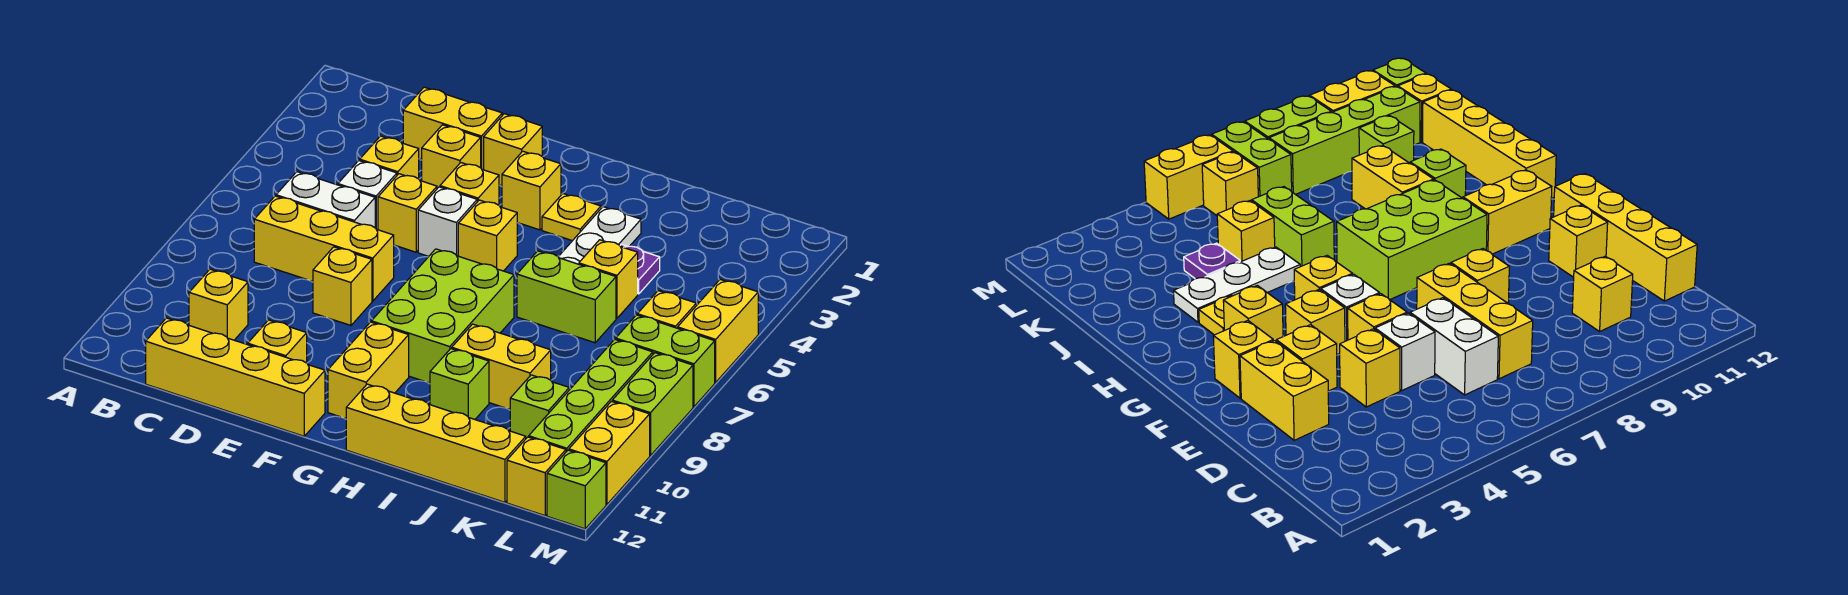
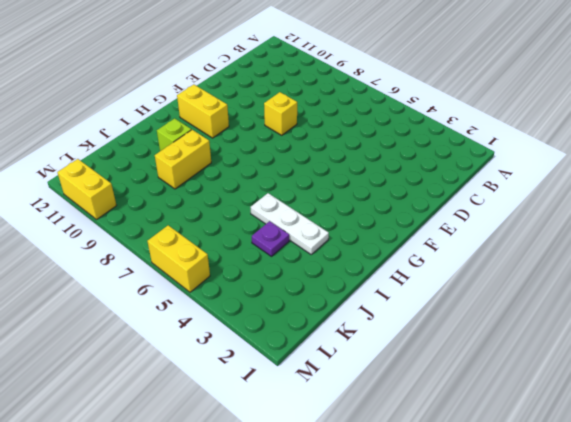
none -> white 1x2 brick [276,172,375,228]
none -> yellow 1x3 brick [254,196,394,301]
none -> yellow 1x1 brick [189,269,248,340]
none -> yellow 1x4 brick [146,318,325,436]

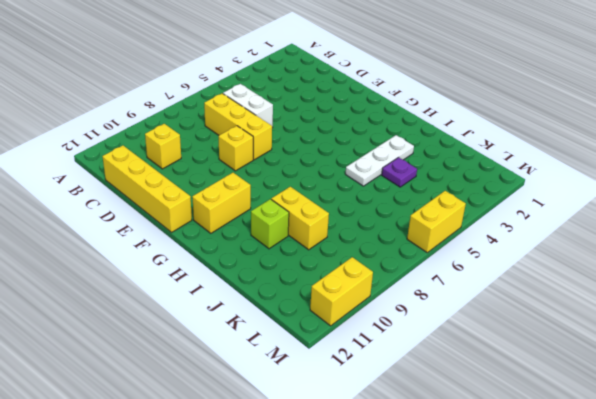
none -> yellow 1x2 brick [403,87,502,170]
none -> yellow 1x1 brick [360,136,419,179]
none -> white 1x1 brick [338,161,397,230]
none -> yellow 1x1 brick [422,125,481,188]

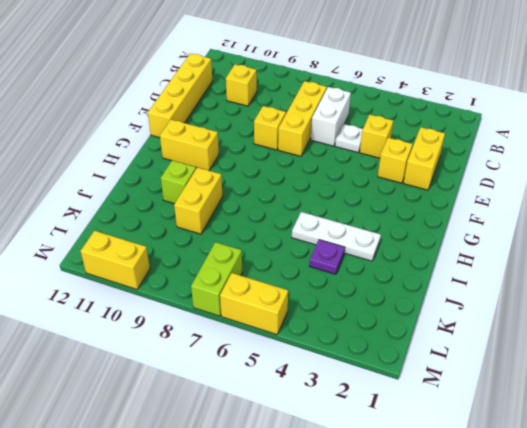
white 1x1 plate [335,124,363,152] -> white 1x1 brick [338,161,397,230]
none -> yellow 1x1 brick [378,174,437,252]
none -> yellow 1x1 brick [248,320,307,363]
none -> yellow 1x1 brick [484,114,542,186]
none -> yellow 1x1 brick [440,163,499,205]

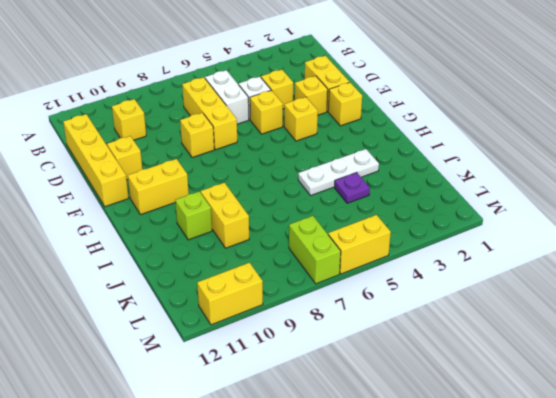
none -> white 1x1 brick [418,187,477,256]
none -> yellow 1x1 brick [502,151,561,230]
none -> yellow 1x1 brick [458,200,517,271]
none -> lime 2x3 brick [371,249,514,383]

